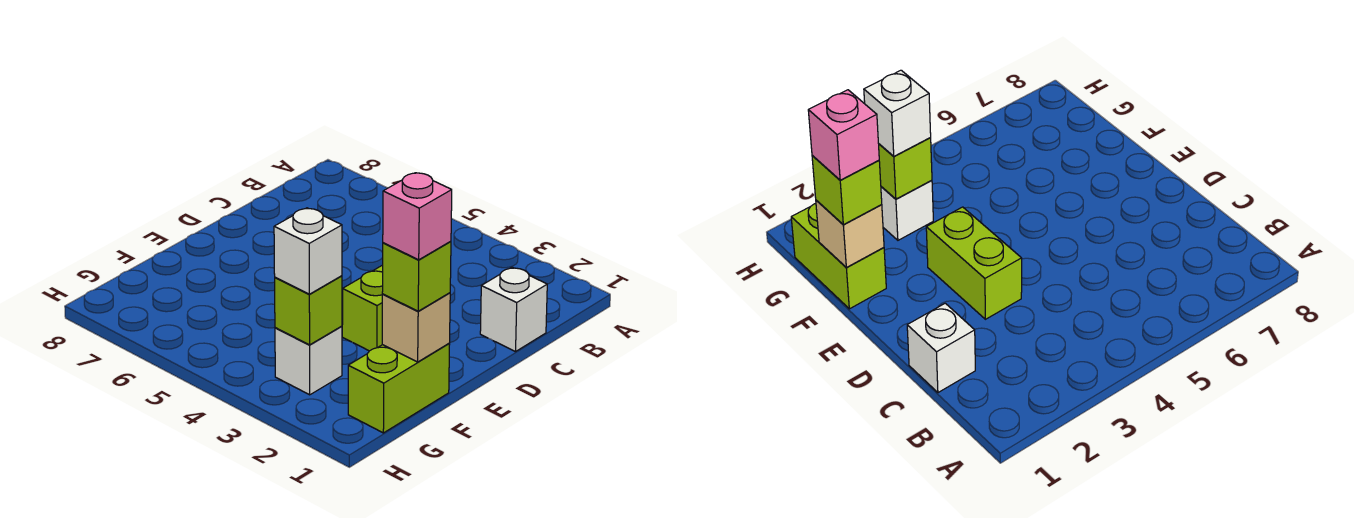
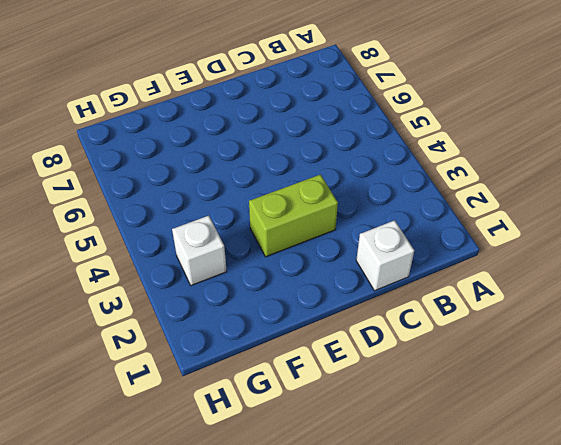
none -> lime 1x2 brick [348,344,450,433]
none -> tan 1x1 brick [382,293,450,362]

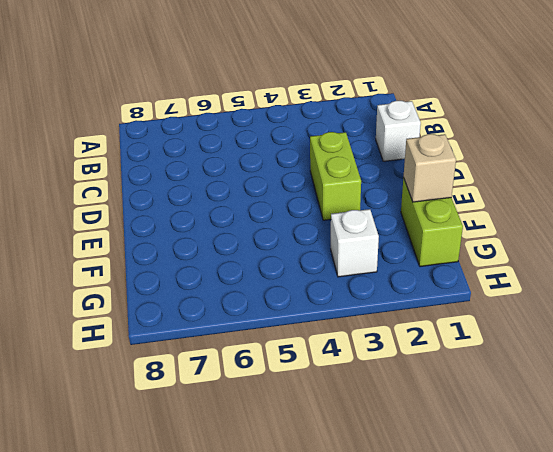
none -> lime 1x1 brick [275,276,342,345]
none -> lime 1x1 brick [382,241,451,311]

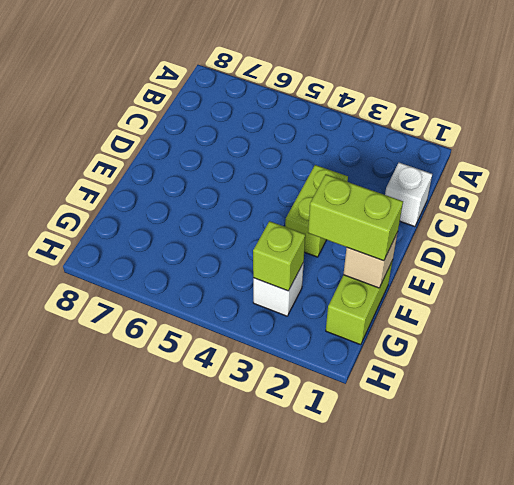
lime 1x2 brick [308,174,403,261] -> lime 1x1 brick [382,241,451,311]
none -> white 1x1 brick [274,208,342,294]
none -> pink 1x1 brick [383,173,452,260]

